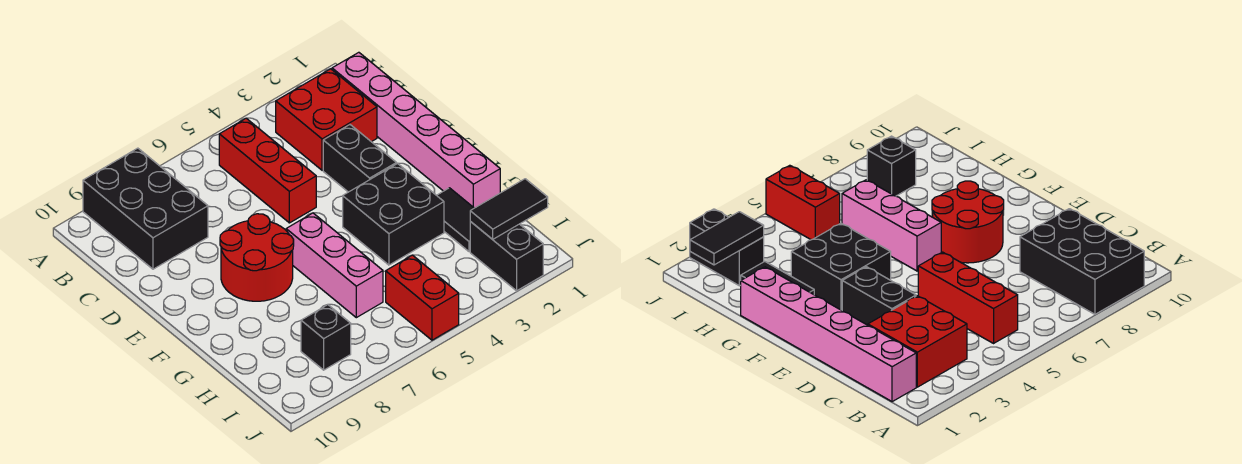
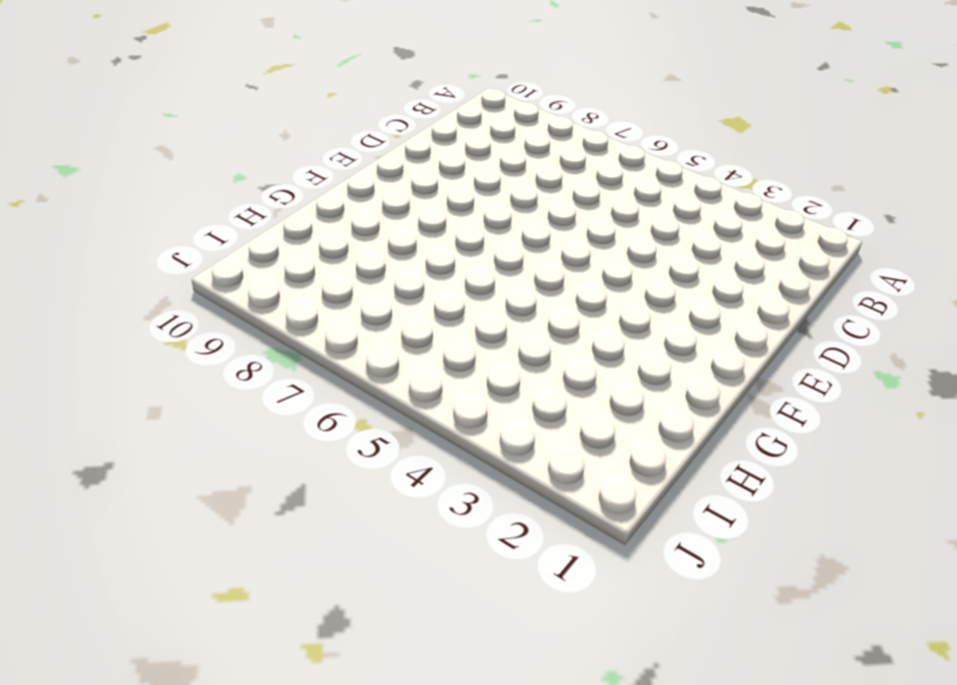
none -> black 2x3 brick [83,148,208,269]
none -> pink 1x6 brick [332,52,500,208]
none -> red 2x2 brick [276,69,377,170]

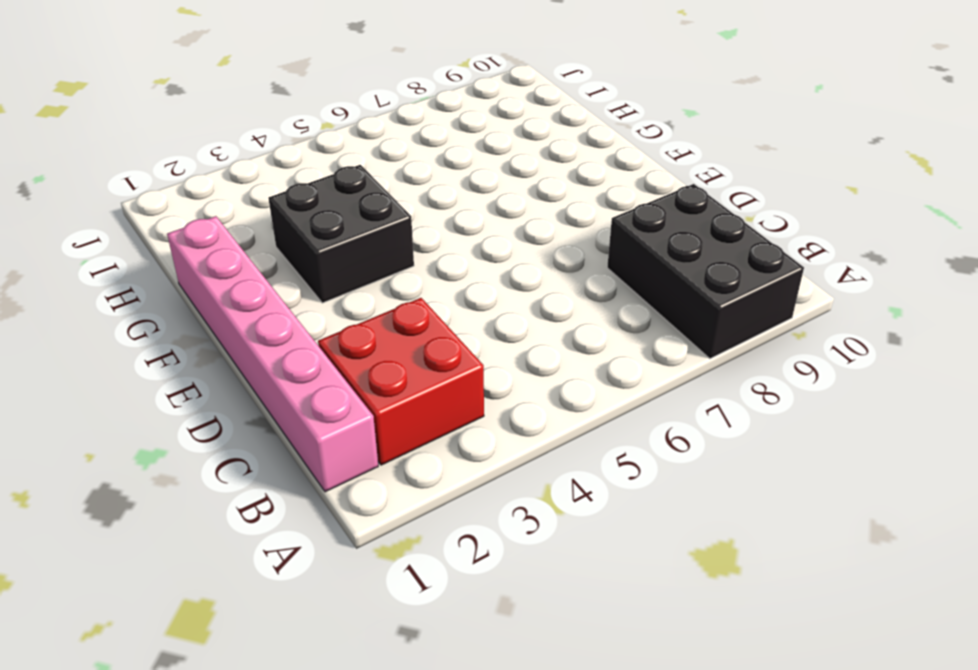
none -> red 1x3 brick [219,118,316,223]
none -> black 1x2 brick [323,125,396,192]
none -> red 2x2 round brick [220,214,294,301]

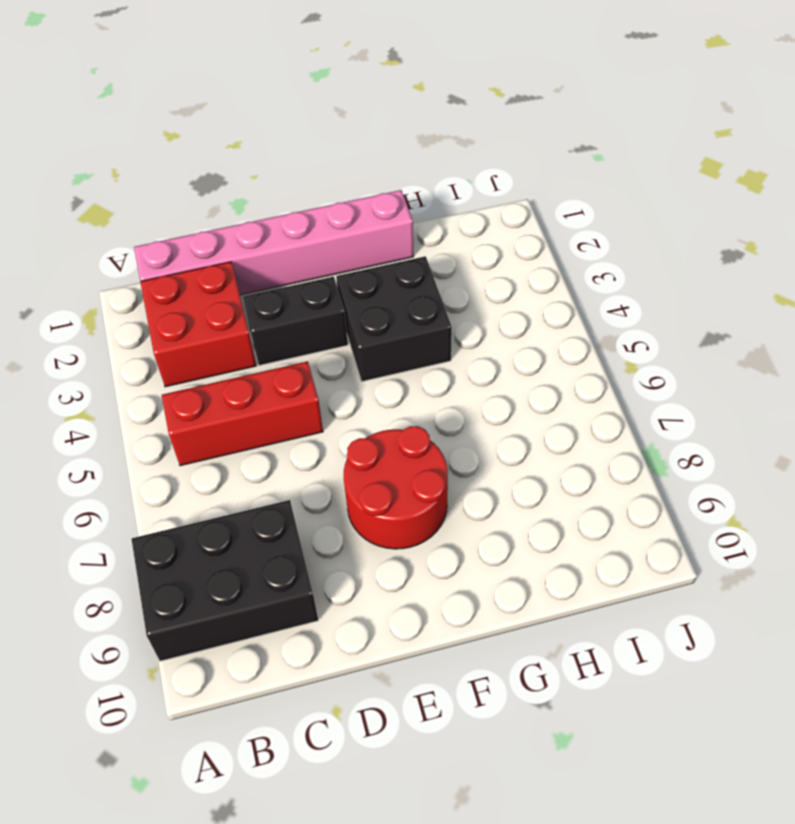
none -> pink 1x3 brick [286,213,383,318]
none -> black 1x2 tile [437,188,474,252]
none -> black 1x2 brick [470,222,543,291]

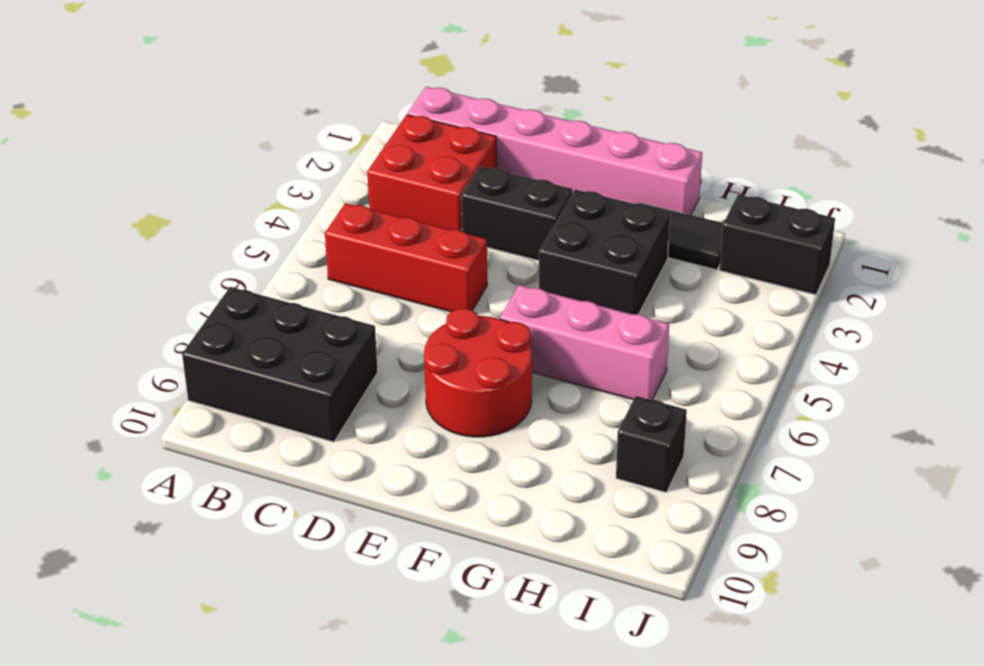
none -> red 1x2 brick [386,255,459,340]
none -> black 1x2 tile [470,179,548,239]

